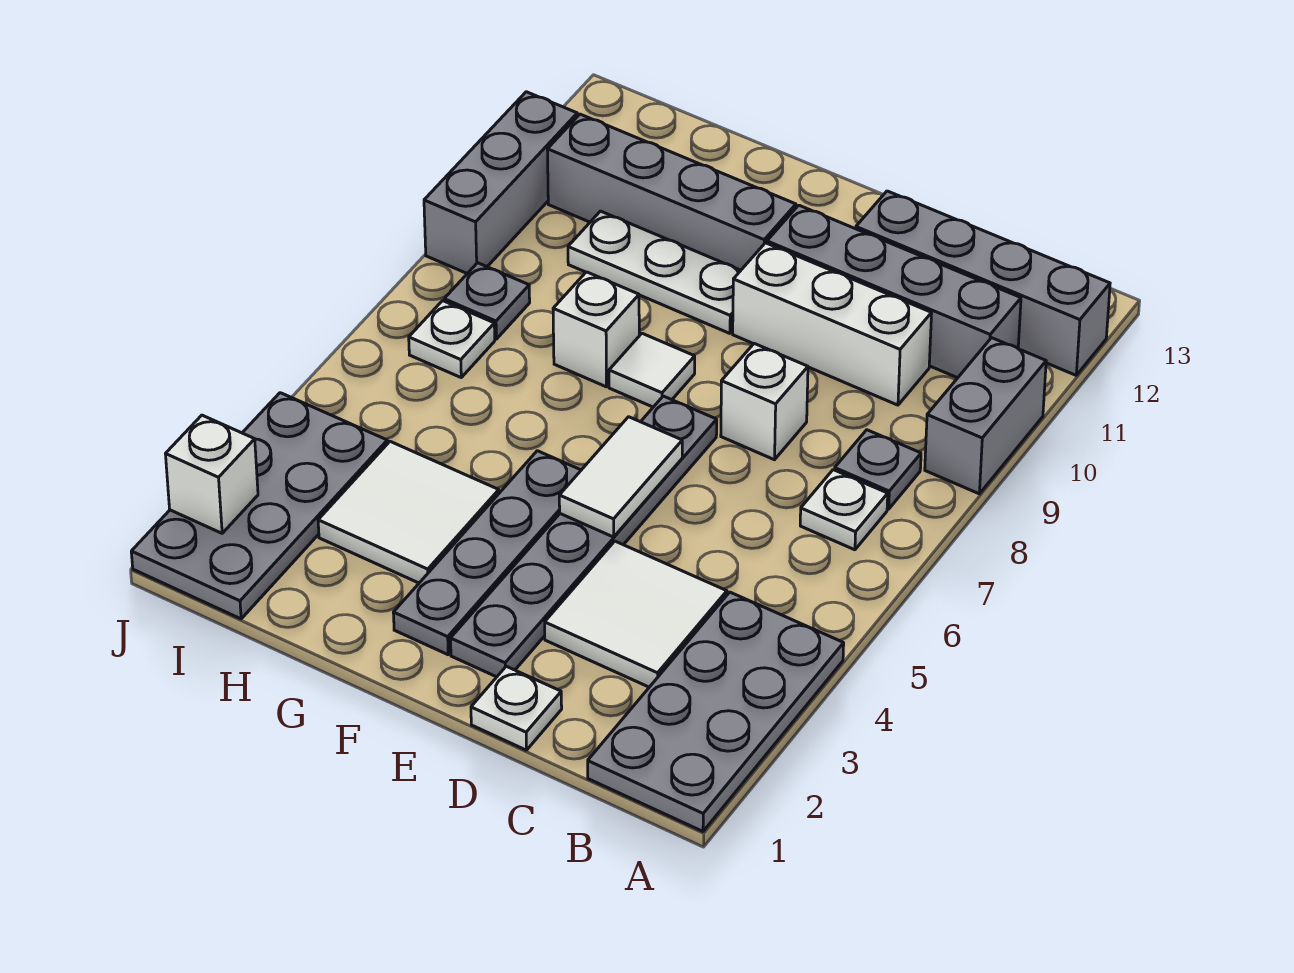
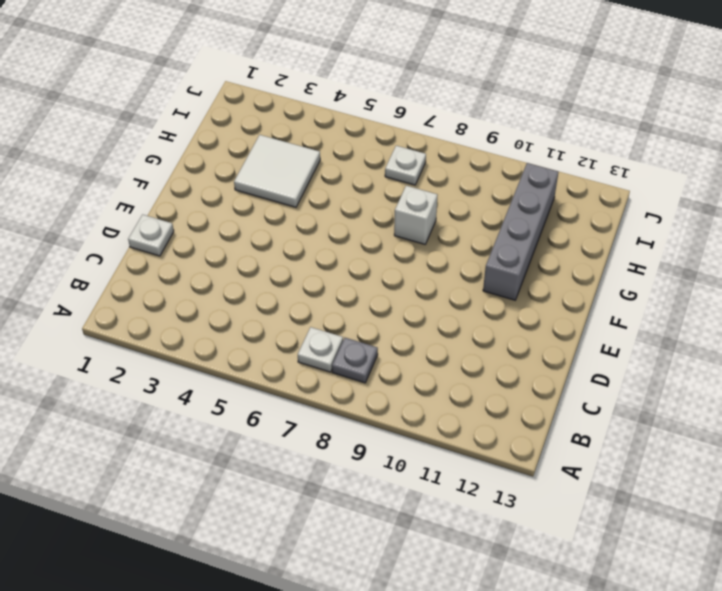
none -> grey 2x4 plate [588,592,844,831]
none -> grey 1x2 brick [925,338,1046,494]
none -> grey 1x4 brick [856,191,1110,375]

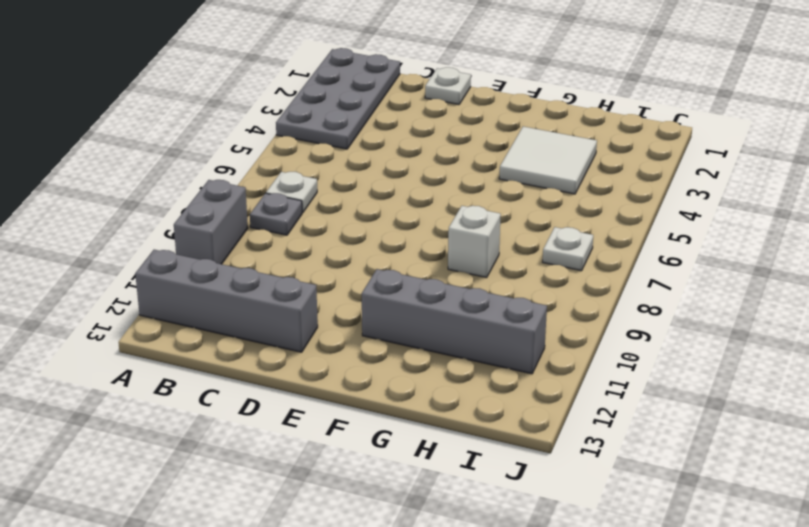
none -> grey 1x4 brick [767,205,1021,378]
none -> white 2x2 tile [545,541,727,687]
none -> white 1x3 brick [733,243,932,405]

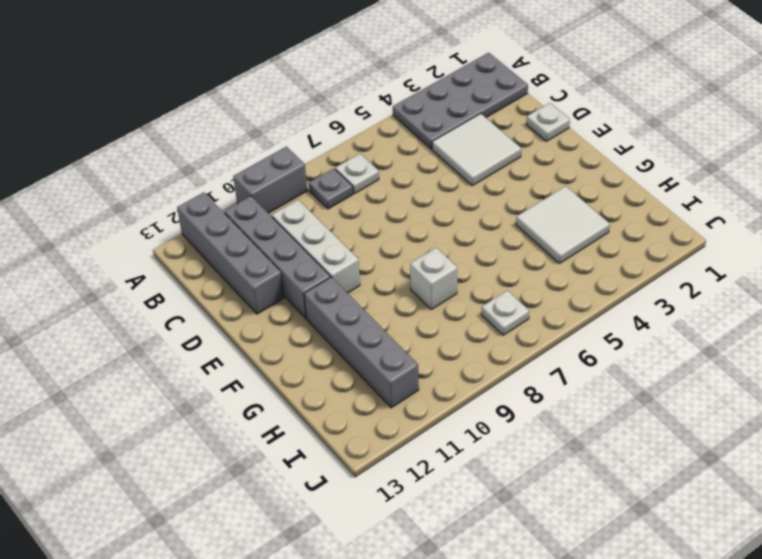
none -> white 1x1 brick [721,344,808,460]
none -> grey 1x6 plate [450,396,717,677]
none -> grey 1x4 plate [393,451,581,655]

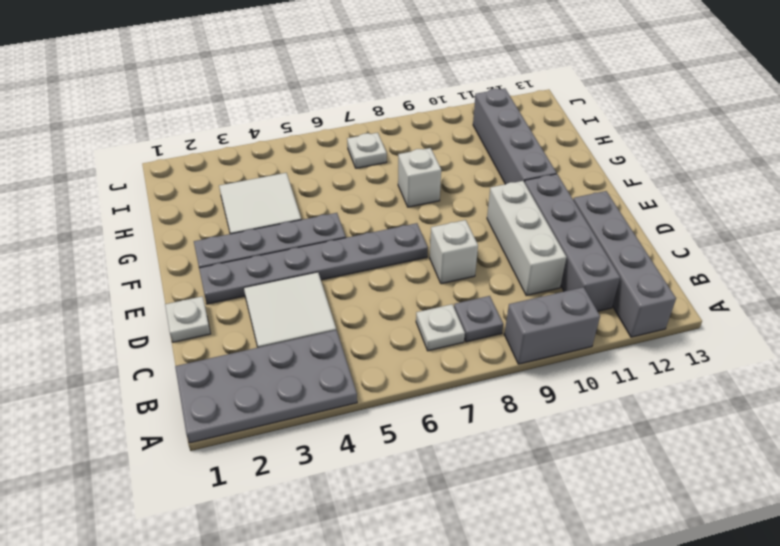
none -> white 1x1 tile [609,333,695,407]
none -> white 1x3 plate [568,211,741,333]
none -> grey 2x4 plate [131,393,387,619]

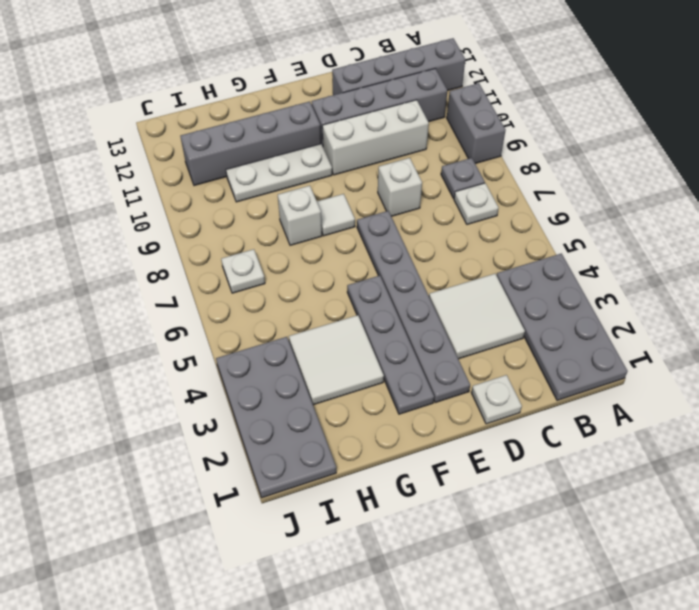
none -> grey 1x1 plate [444,263,530,339]
none -> grey 1x3 brick [424,92,577,273]
none -> white 1x2 tile [559,417,682,537]

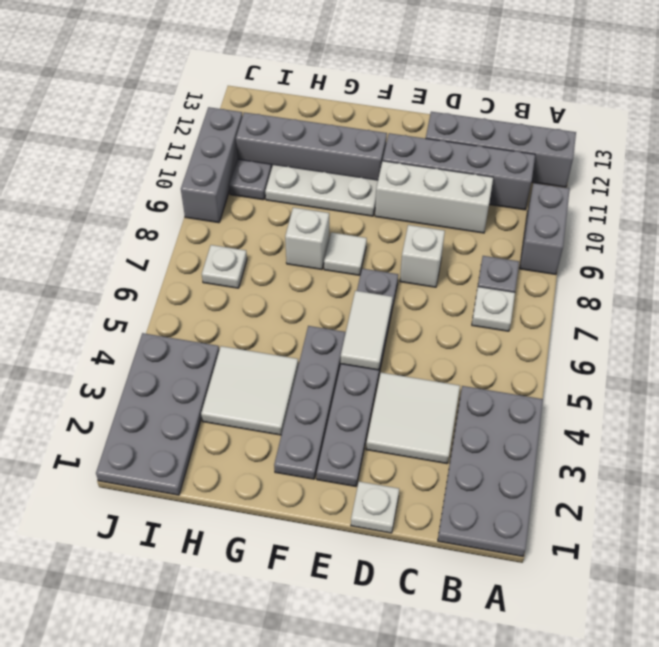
grey 1x1 plate [229,159,271,200] -> grey 1x1 plate moved to [444,263,530,339]
none -> white 1x1 brick [166,415,258,533]

